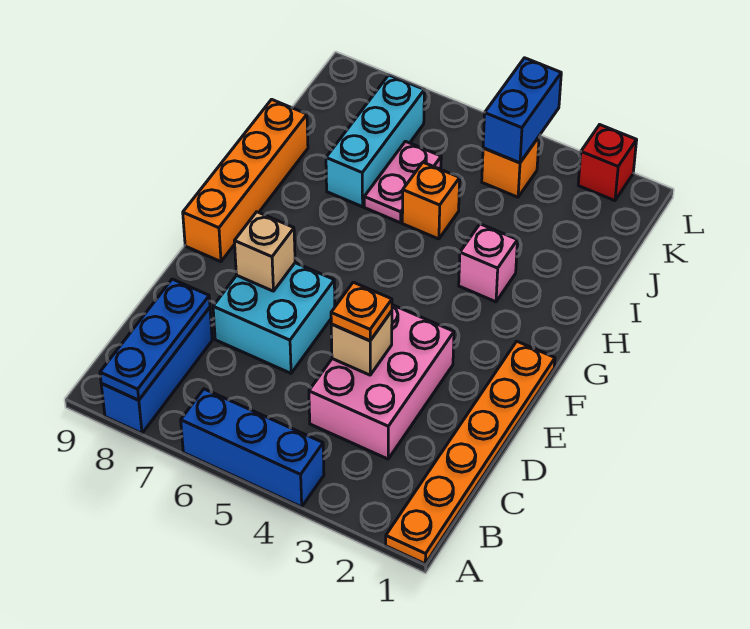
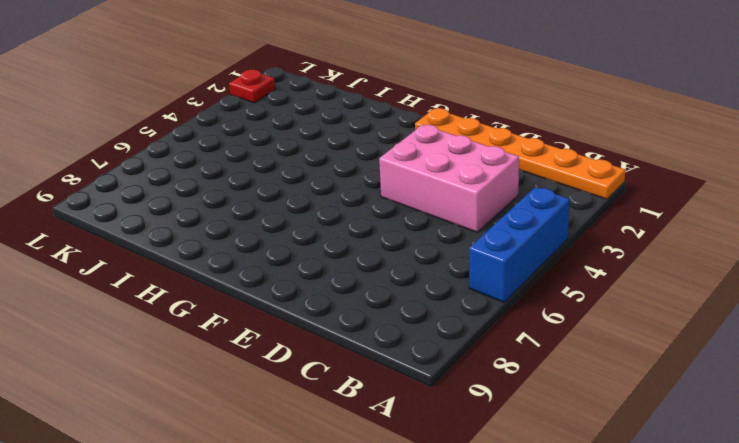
red 1x1 plate [229,69,275,103] -> red 1x1 brick [578,125,637,201]
none -> blue 1x3 brick [101,307,212,433]
none -> cyan 2x2 brick [213,263,335,373]
none -> orange 1x4 brick [183,99,308,262]

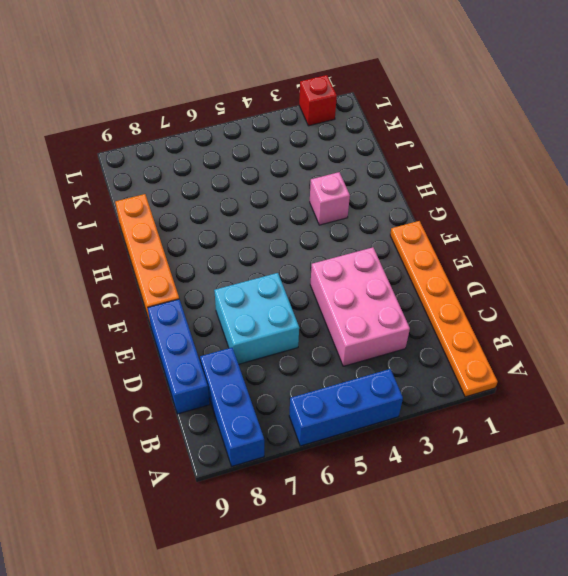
blue 1x3 brick [148,299,210,414] -> none
none -> orange 1x1 brick [402,162,460,239]
none -> pink 1x2 plate [364,141,441,223]
none -> cyan 1x3 brick [326,75,424,207]

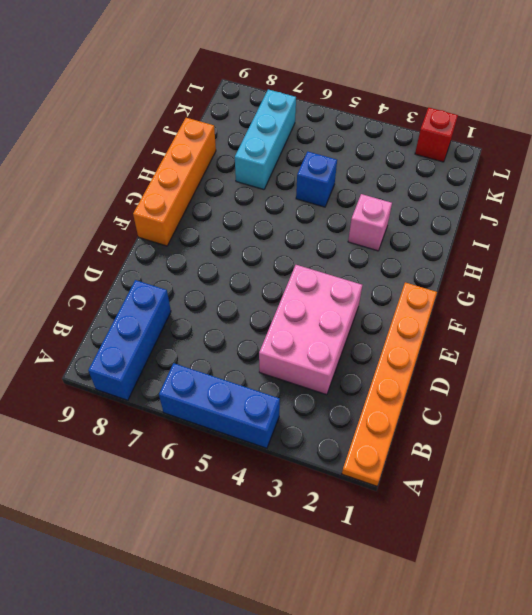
blue 1x1 brick [296,152,337,207] -> orange 1x1 brick [402,162,460,239]
none -> cyan 2x2 brick [213,263,335,373]
none -> pink 1x2 plate [364,141,441,223]
none -> orange 1x1 brick [482,137,539,197]

